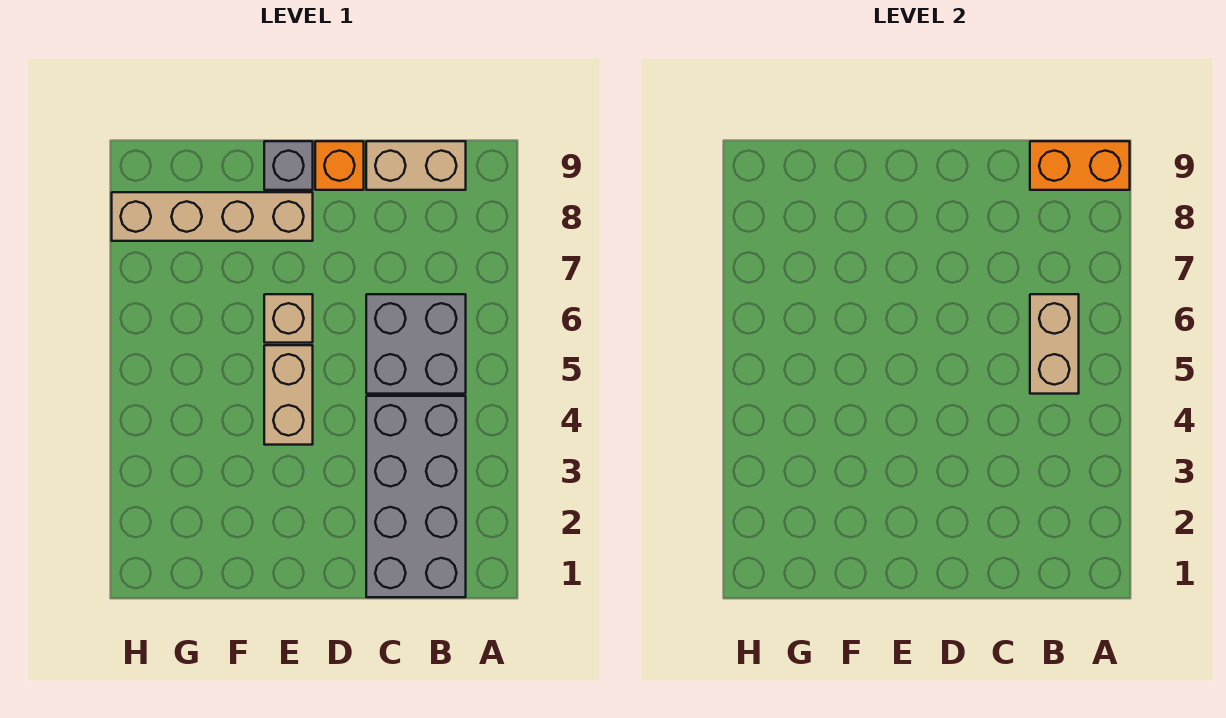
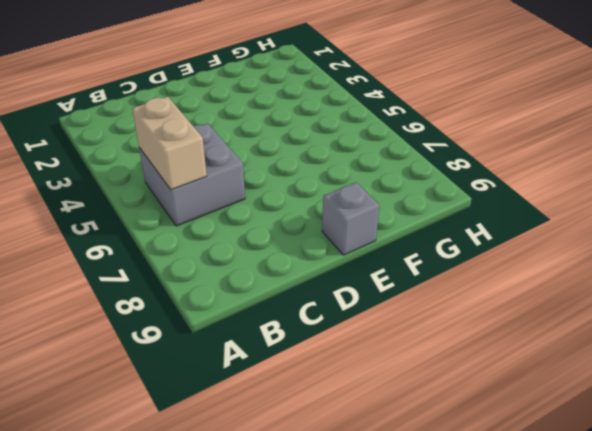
none -> grey 2x4 brick [366,396,466,597]
none -> tan 1x2 brick [366,141,466,190]

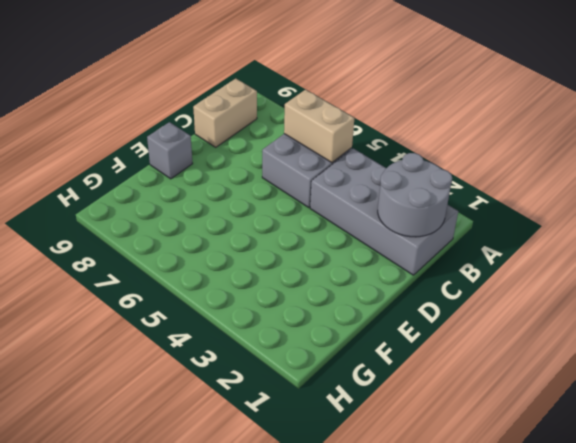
grey 2x2 round brick [378,153,452,237] -> none
none -> orange 1x1 brick [315,141,364,190]
none -> tan 1x2 brick [264,345,313,445]

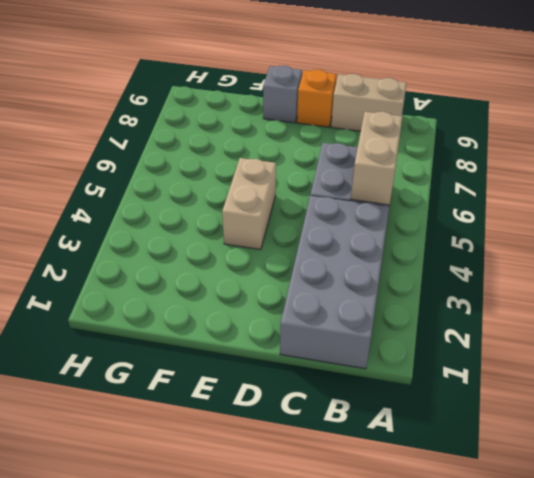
none -> tan 1x1 brick [264,294,313,343]
none -> tan 1x4 brick [112,192,313,241]

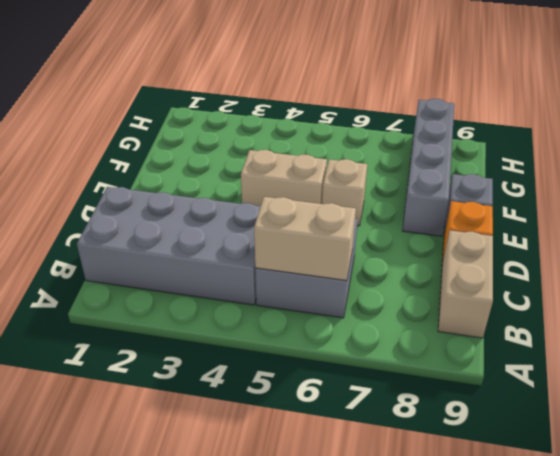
grey 1x4 brick [403,99,454,236] -> tan 1x4 brick [112,192,313,241]
none -> orange 1x2 brick [1030,141,1130,190]

